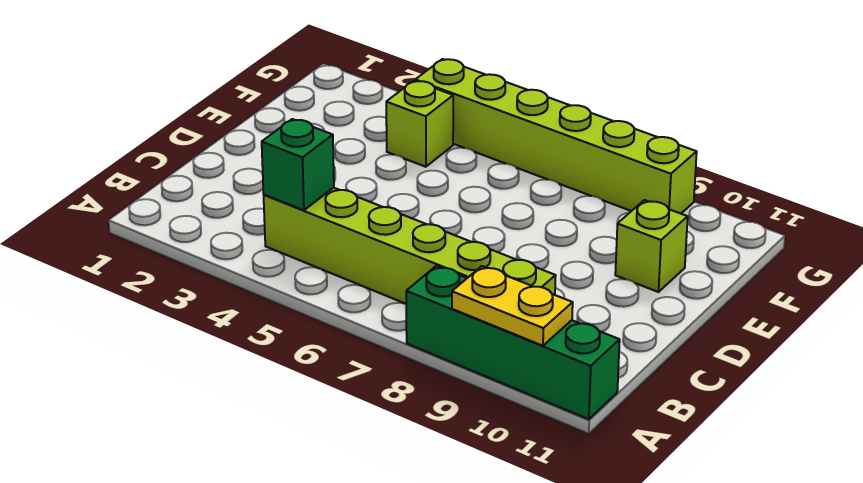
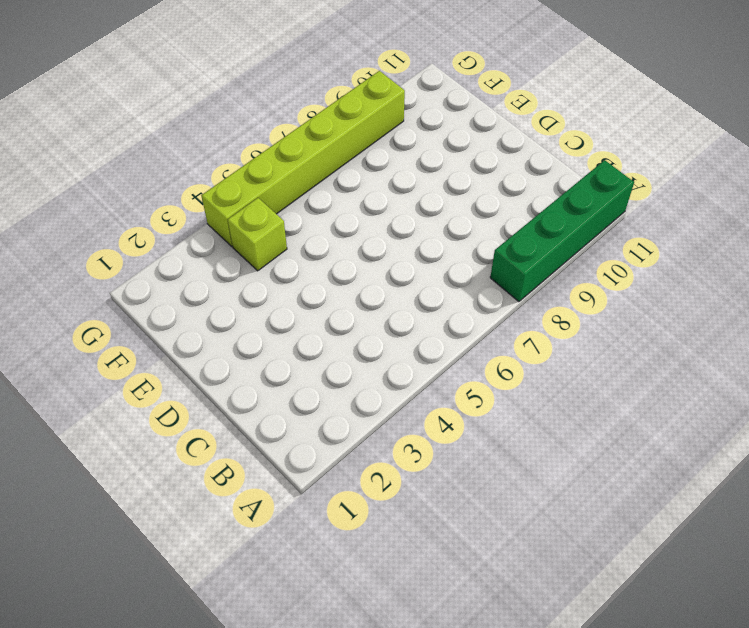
none -> lime 1x6 brick [264,188,556,304]
none -> lime 1x1 brick [615,200,688,292]

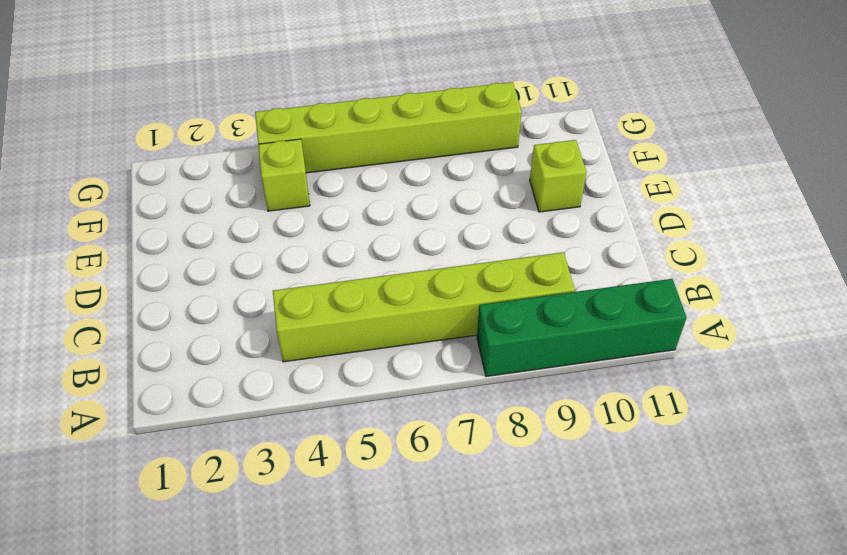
none -> yellow 1x2 plate [452,266,573,346]
none -> green 1x1 brick [262,119,334,210]

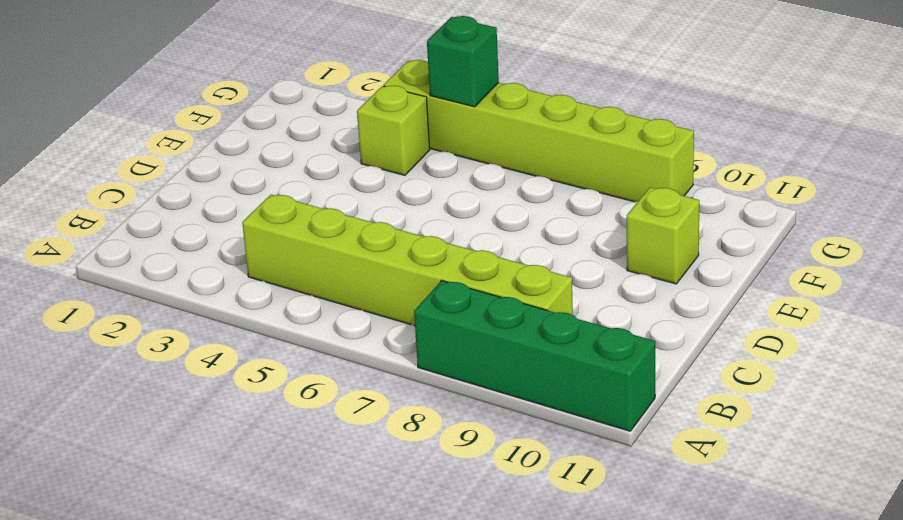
green 1x1 brick [427,16,499,107] -> green 1x1 brick moved to [262,119,334,210]
none -> yellow 1x2 plate [452,266,573,346]

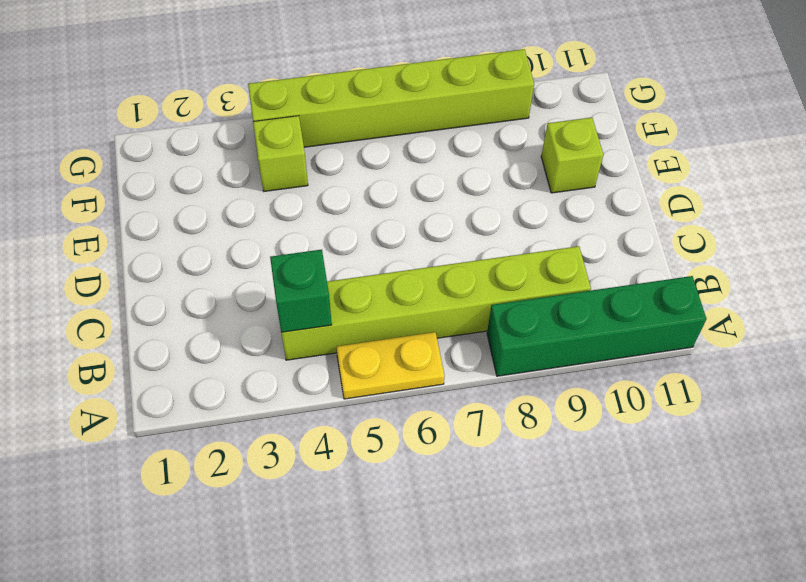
yellow 1x2 plate [336,332,444,399] -> yellow 1x2 plate moved to [452,266,573,346]

